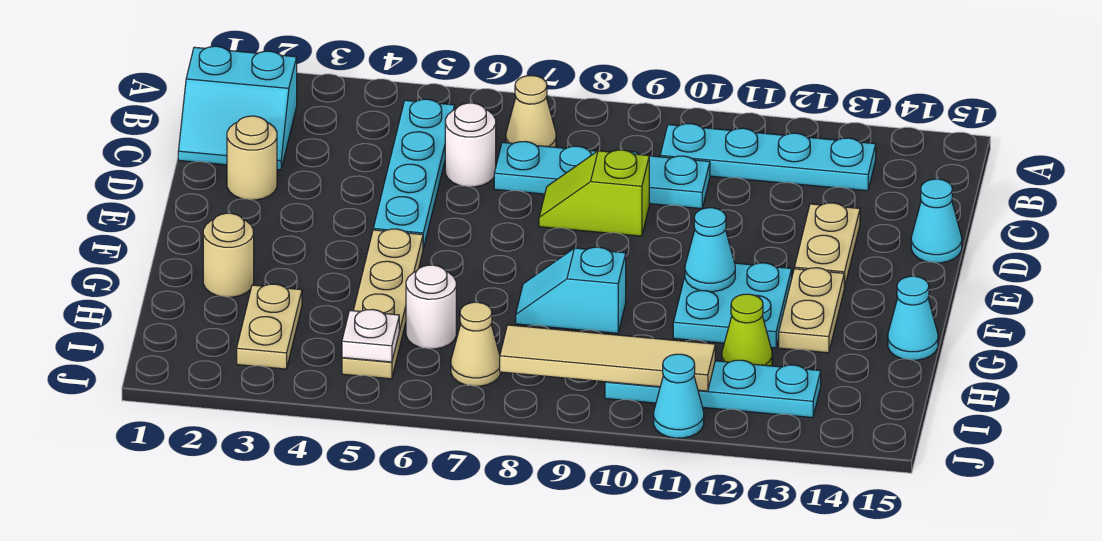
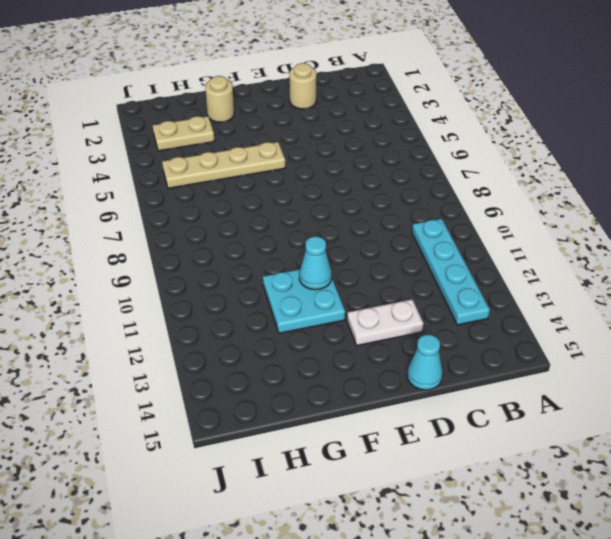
white 1x2 plate [347,299,423,345] -> tan 1x2 plate [795,203,860,288]
none -> cyan 2x2 slope [178,46,297,170]
none -> cyan 1x4 plate [373,99,455,249]
none -> tan 1x1 cone [506,76,556,147]

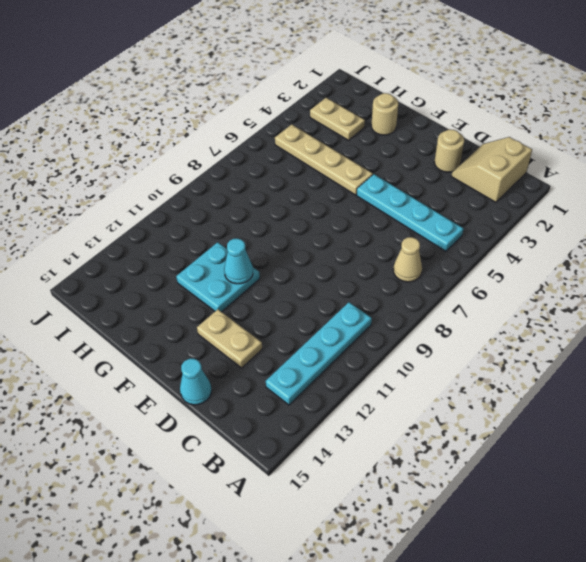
tan 2x2 slope [451,137,532,202] -> cyan 2x2 slope [178,46,297,170]
none -> white 1x1 round brick [445,103,496,187]
none -> cyan 1x4 plate [494,141,710,209]
none -> lime 1x2 slope [539,150,649,236]

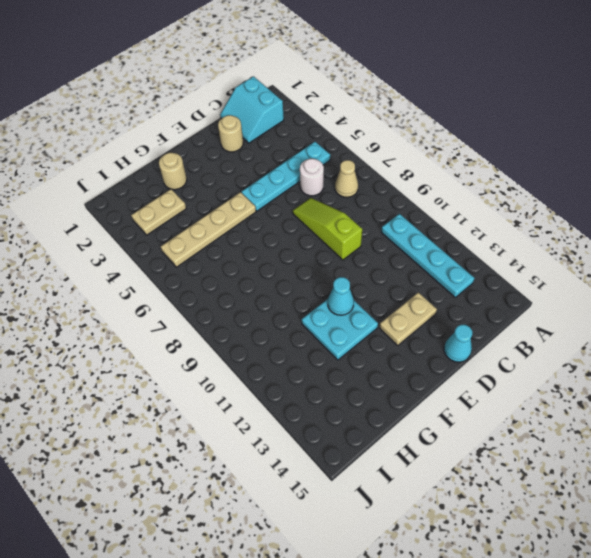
lime 1x3 slope [293,198,362,260] -> lime 1x2 slope [539,150,649,236]
none -> cyan 1x4 plate [494,141,710,209]
none -> tan 1x2 plate [779,268,844,353]
none -> cyan 1x2 slope [516,247,626,333]

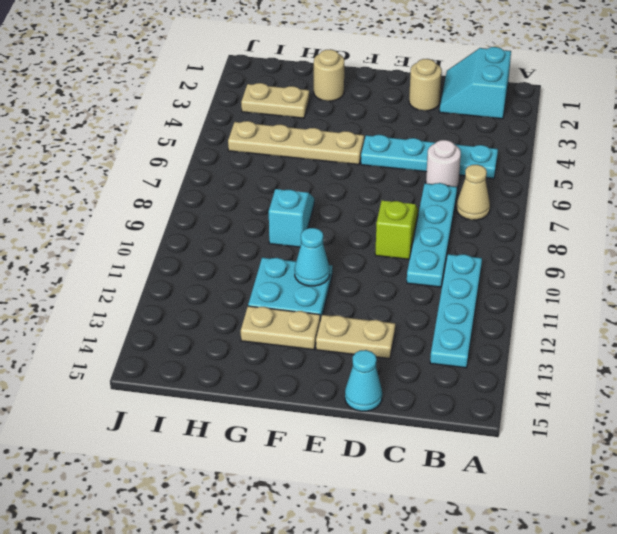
none -> cyan 1x1 cone [888,276,938,360]
none -> white 1x1 round brick [406,265,456,349]
none -> lime 1x1 cone [722,294,772,366]

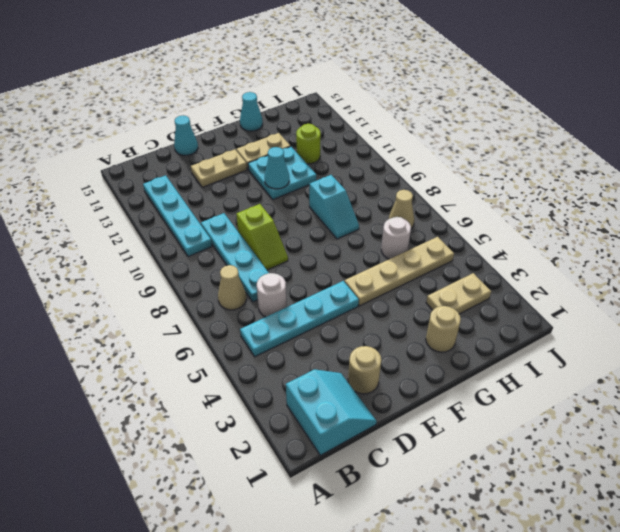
lime 1x1 round brick [296,124,321,164] -> lime 1x1 cone [722,294,772,366]
none -> cyan 1x4 plate [605,360,821,418]
none -> cyan 1x1 cone [654,354,704,438]
none -> white 1x1 plate [342,309,399,362]

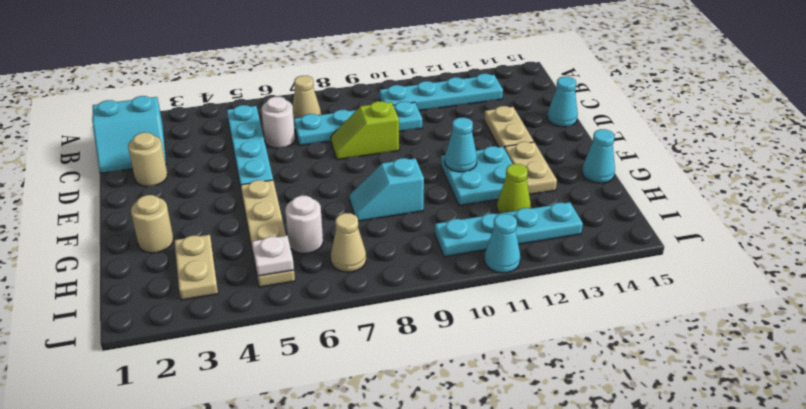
none -> tan 1x4 tile [500,325,715,391]

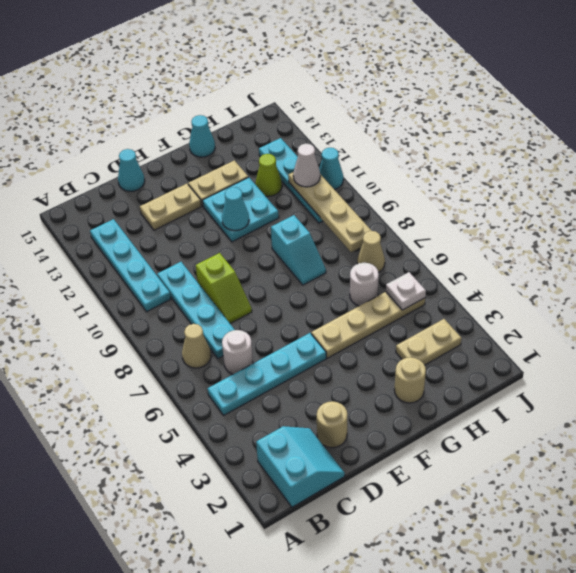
tan 1x4 plate [288,172,371,252] -> tan 1x4 tile [500,325,715,391]
white 1x1 cone [293,144,320,187] -> none

